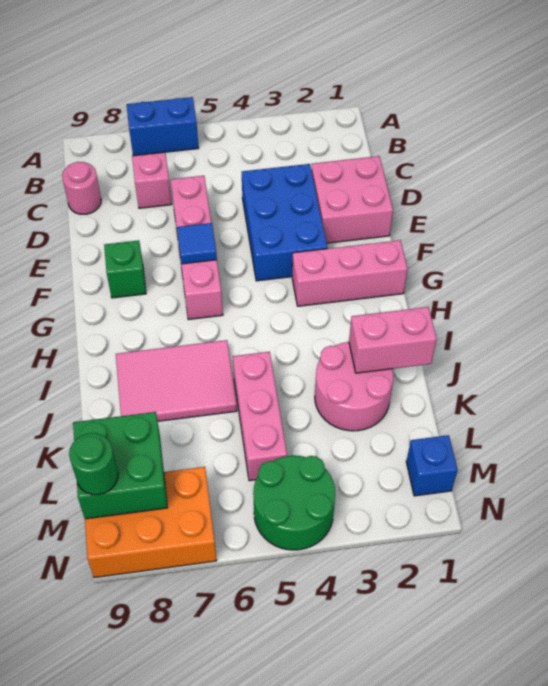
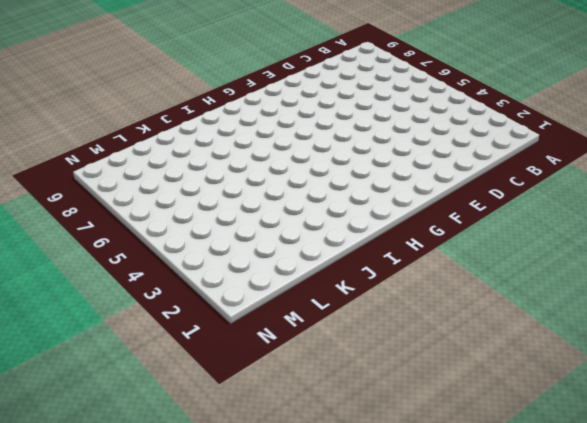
none -> blue 1x2 brick [127,97,199,156]
none -> pink 1x1 brick [132,152,172,208]
none -> pink 1x1 round brick [62,162,101,214]

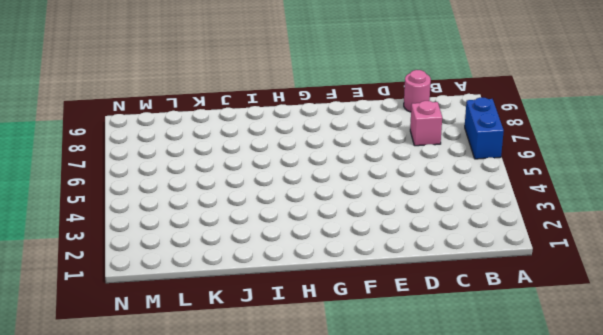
none -> pink 2x2 brick [311,156,393,243]
none -> blue 2x3 brick [242,164,327,281]
none -> pink 1x4 brick [171,176,223,320]

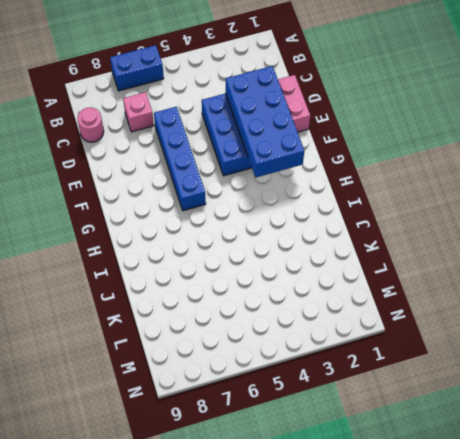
blue 2x4 brick [226,66,304,178] -> none
blue 1x4 brick [154,107,206,211] -> pink 1x4 brick [171,176,223,320]
none -> green 1x1 brick [104,240,146,298]
none -> pink 1x3 brick [292,240,408,306]
none -> pink 2x3 tile [116,340,237,421]

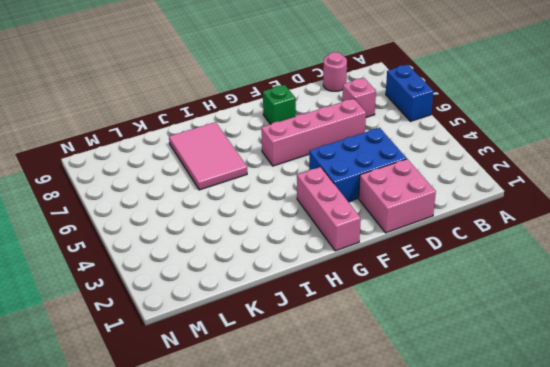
none -> pink 2x2 round brick [315,342,394,431]
none -> pink 1x3 brick [233,352,287,481]
none -> blue 1x1 brick [406,435,458,496]

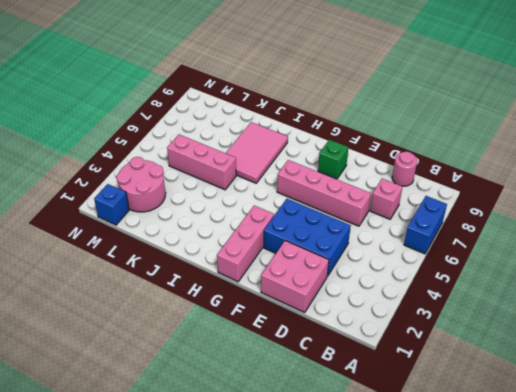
pink 2x2 round brick [116,157,166,212] -> pink 2x2 round brick moved to [315,342,394,431]
none -> green 2x2 round brick [253,456,335,550]
none -> orange 2x3 brick [85,467,217,578]
none -> blue 1x1 tile [177,223,217,264]

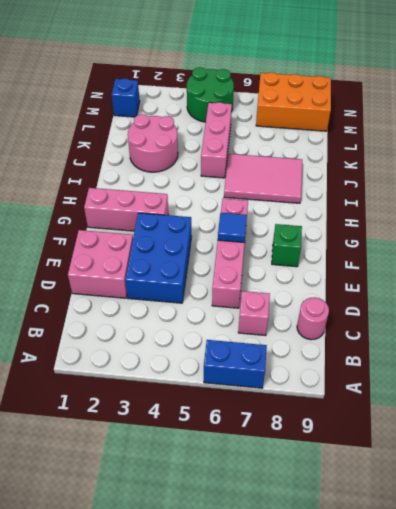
none -> pink 1x2 brick [349,307,437,373]
none -> green 2x2 brick [73,412,168,519]
none -> green 1x1 round brick [69,433,118,495]

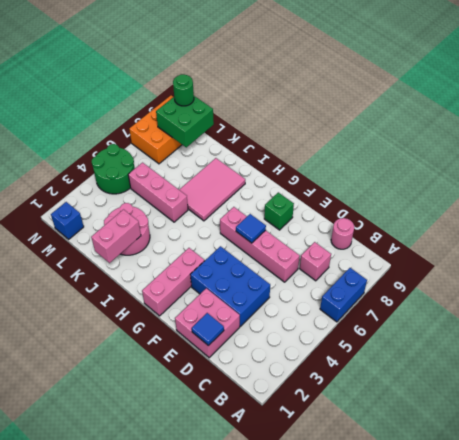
blue 1x1 tile [192,313,224,346] -> none

